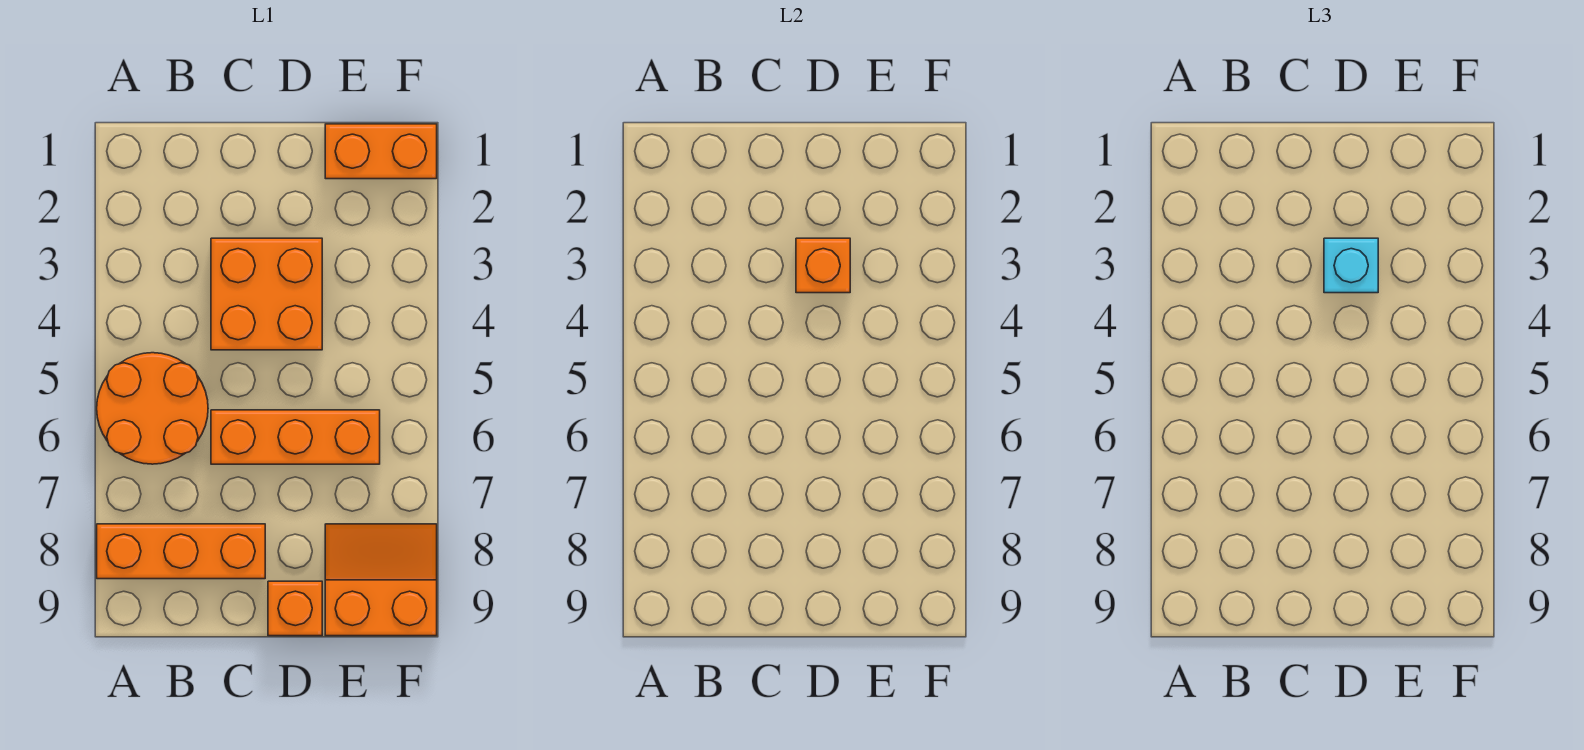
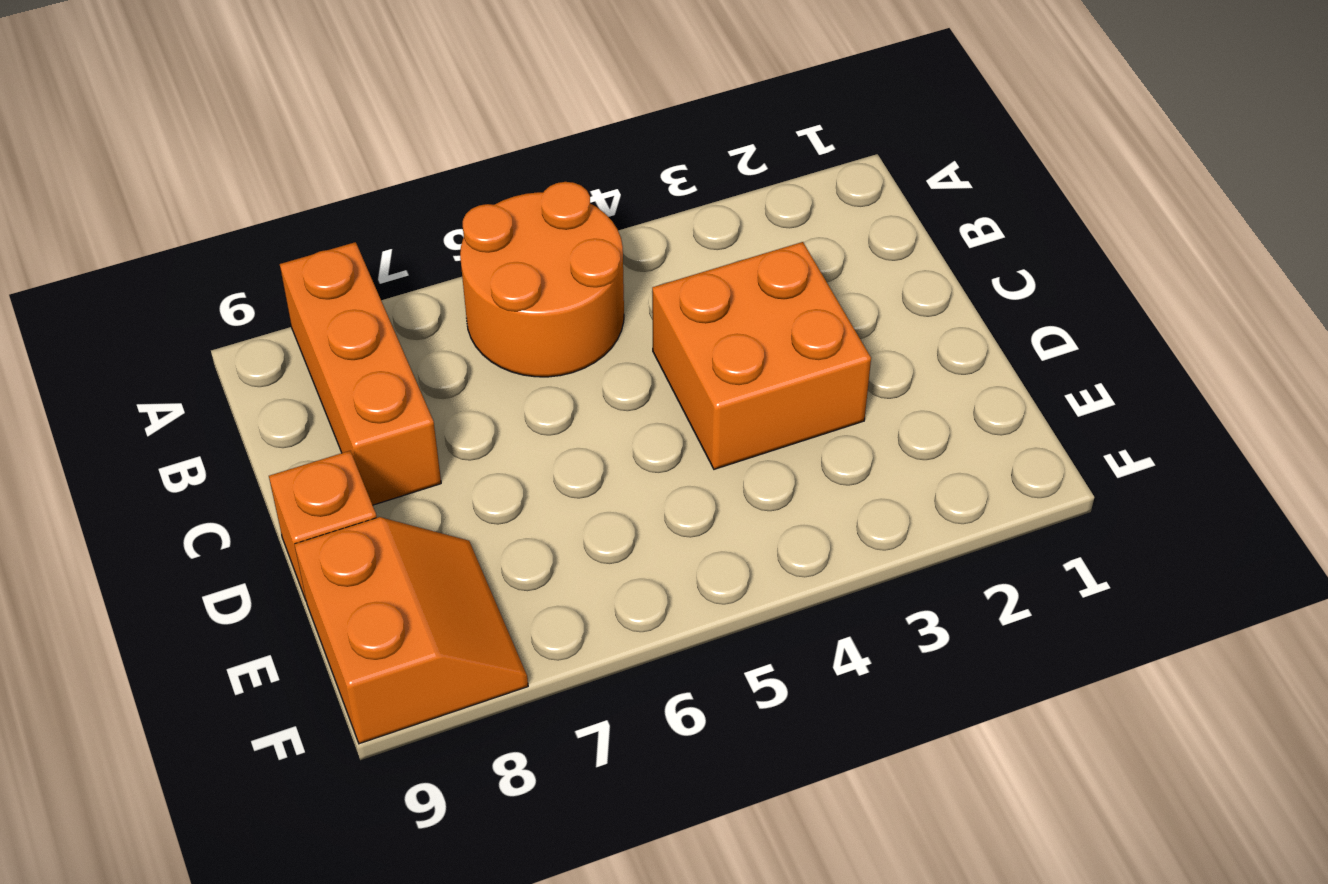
none -> orange 1x3 brick [211,410,380,464]
none -> orange 1x2 brick [325,124,437,179]

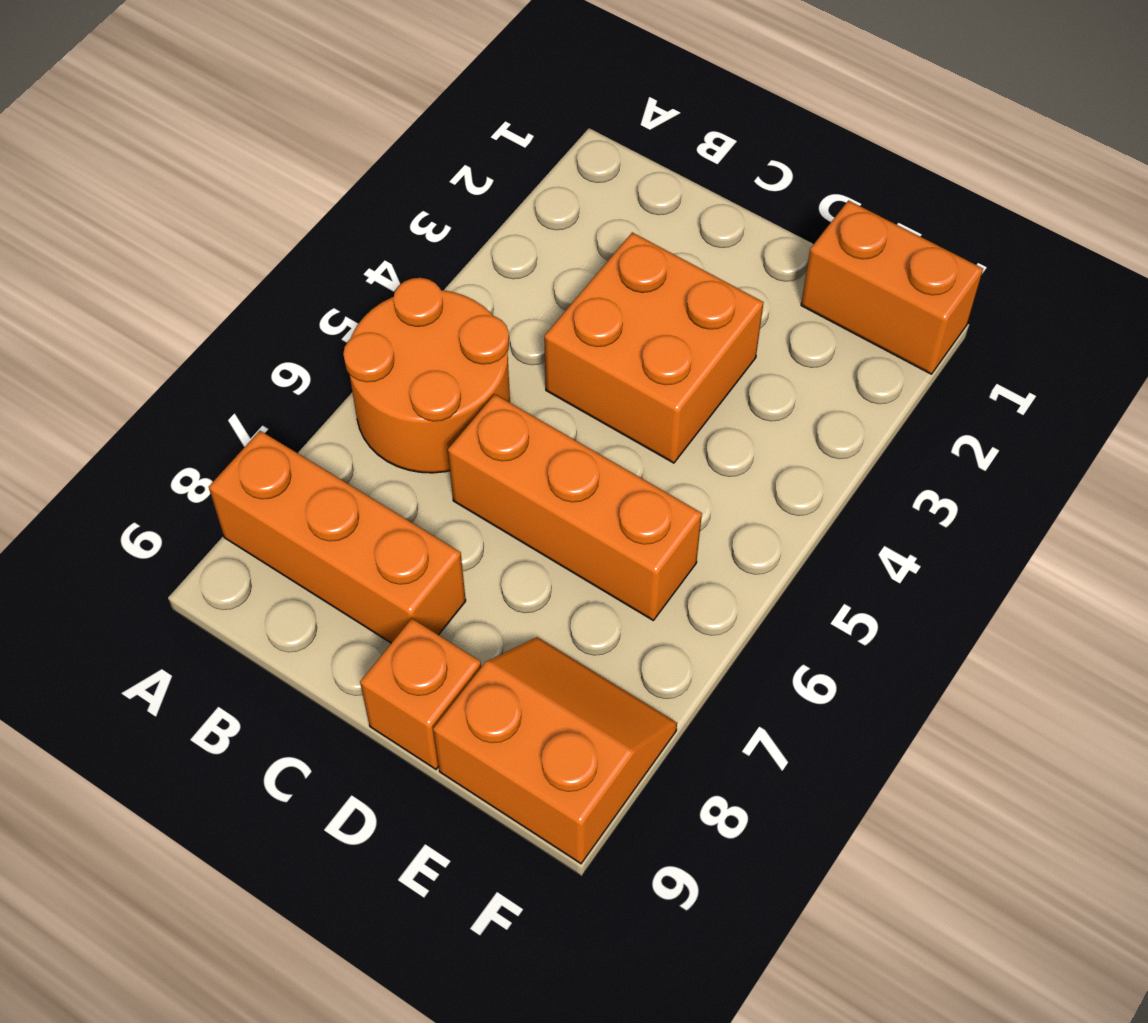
none -> orange 1x1 brick [796,238,850,293]
none -> cyan 1x1 brick [1324,238,1378,293]

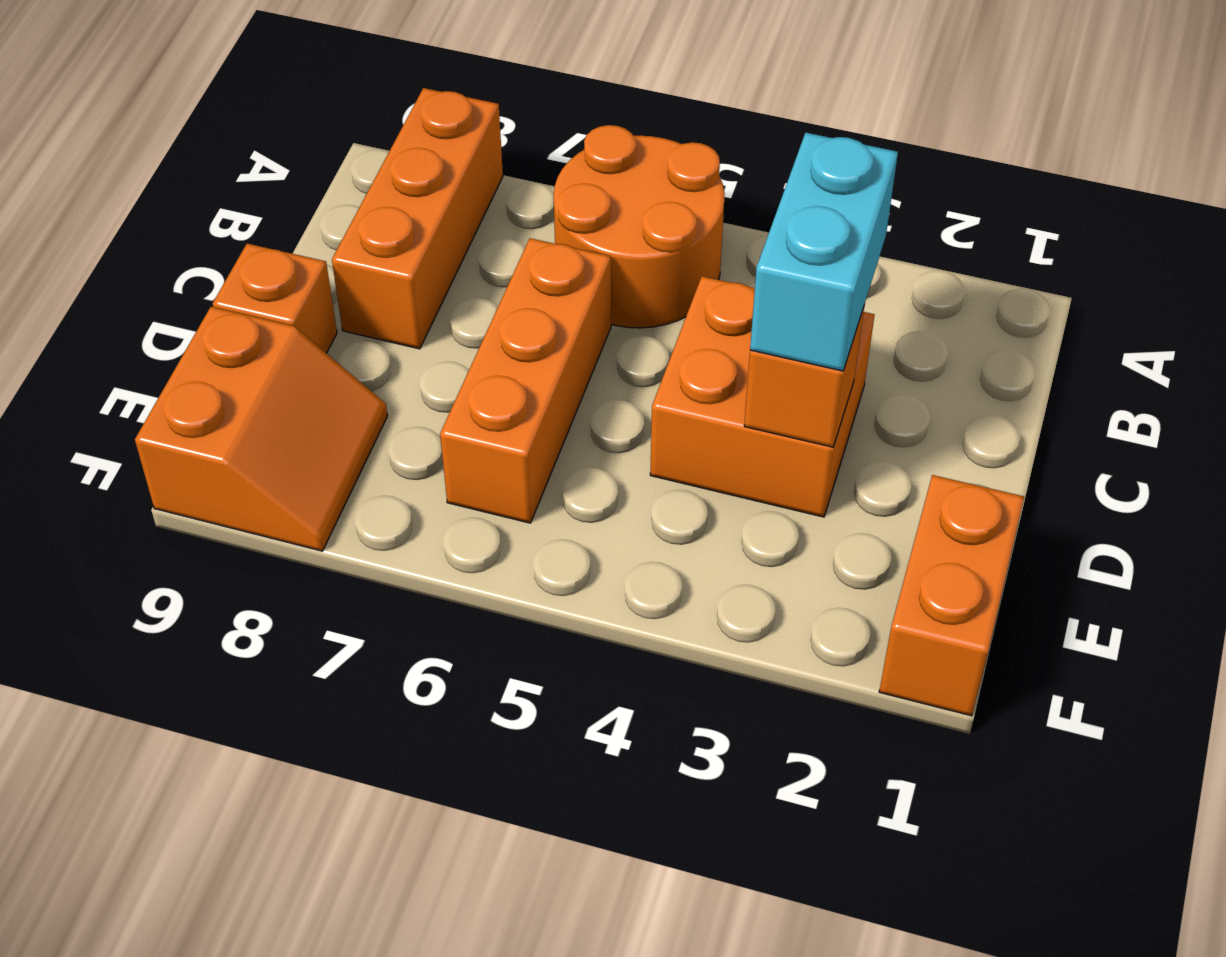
cyan 1x2 brick [750,133,898,371] -> cyan 1x1 brick [1324,238,1378,293]

